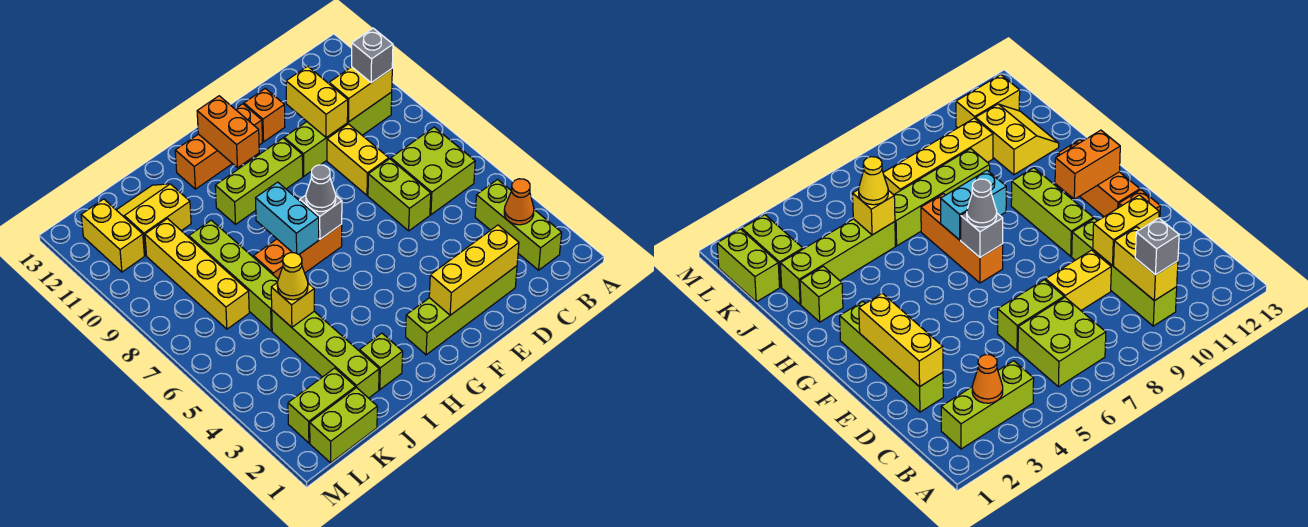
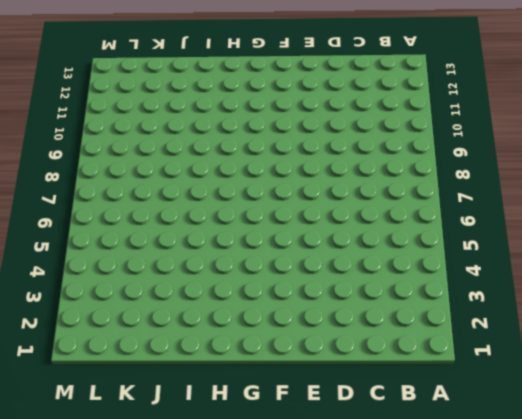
none -> lime 1x3 brick [475,180,562,270]
none -> lime 2x2 brick [391,127,475,215]
none -> lime 1x4 brick [284,92,392,176]

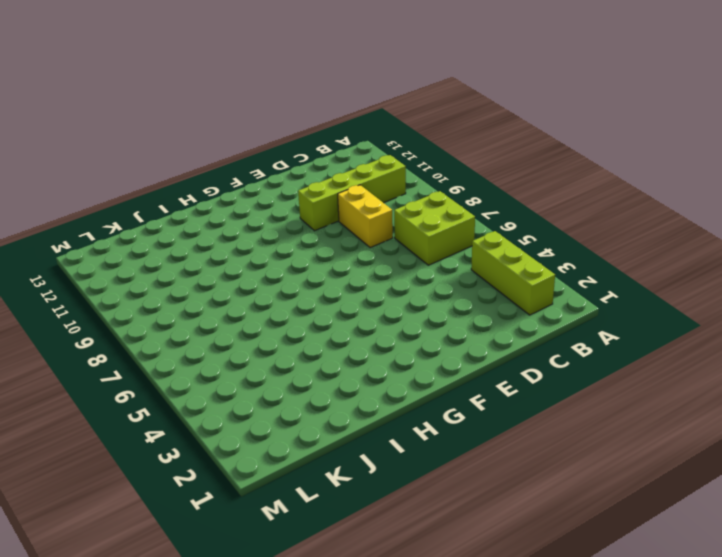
none -> lime 1x4 brick [406,266,517,355]
none -> lime 1x2 brick [368,159,431,231]
none -> orange 1x1 brick [244,88,285,142]

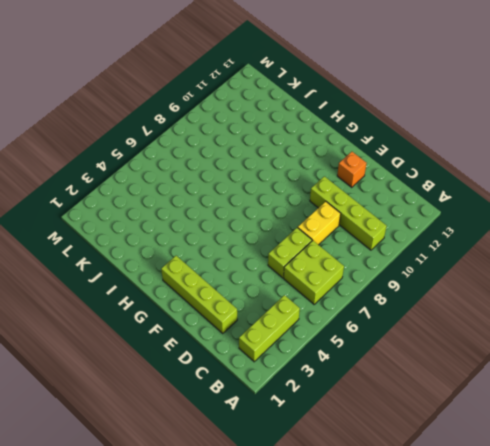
none -> lime 1x3 brick [215,138,303,224]
none -> orange 1x3 brick [175,104,262,189]
none -> orange 1x3 brick [253,224,342,279]

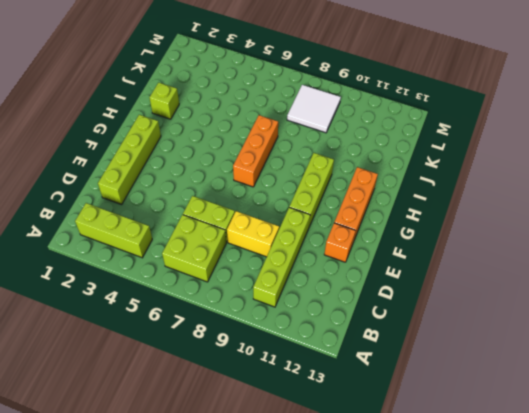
white 2x2 tile [287,85,341,133] -> yellow 1x4 brick [145,219,249,329]
none -> lime 1x4 brick [272,310,379,398]
none -> lime 1x4 brick [189,220,278,331]
none -> yellow 2x2 slope [117,184,191,255]

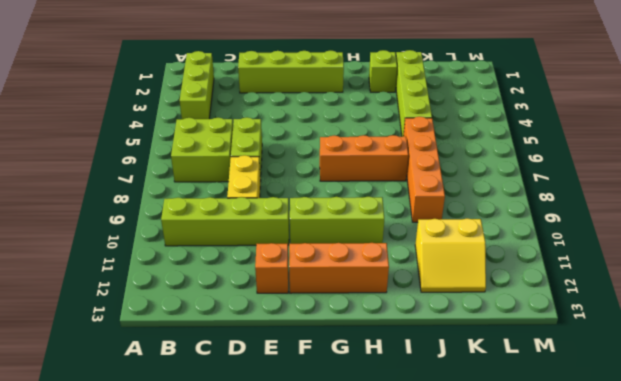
orange 1x4 brick [403,117,445,222] -> lime 1x4 brick [189,220,278,331]
none -> lime 1x2 brick [310,387,377,463]
none -> lime 1x2 brick [288,368,355,443]
none -> yellow 1x4 brick [145,219,249,329]

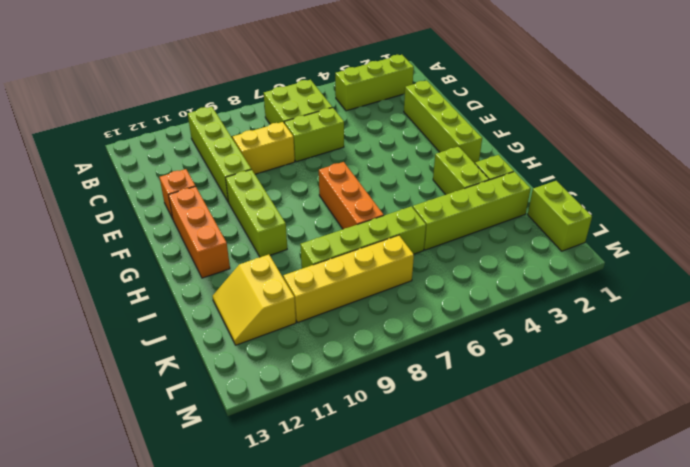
lime 1x2 brick [433,146,489,195] -> lime 1x2 brick moved to [288,368,355,443]
none -> yellow 1x2 brick [81,199,144,272]
none -> orange 1x1 cone [504,179,534,225]
none -> yellow 1x2 brick [329,67,392,122]

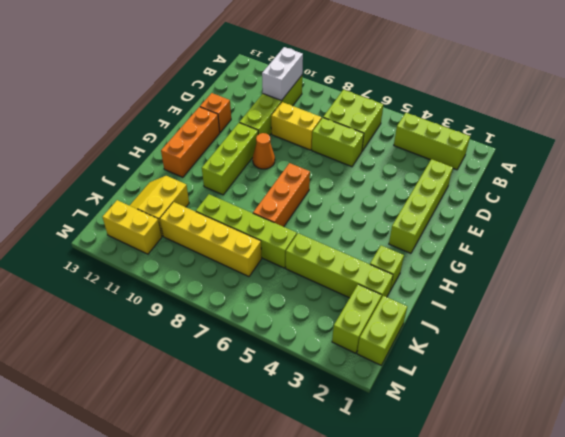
white 1x2 brick [262,47,303,101] -> yellow 1x2 brick [329,67,392,122]
orange 1x1 cone [253,133,275,169] -> orange 1x1 cone moved to [504,179,534,225]
none -> yellow 1x3 brick [429,225,519,315]
none -> yellow 1x2 brick [286,66,348,138]
none -> grey 1x1 brick [300,195,342,239]

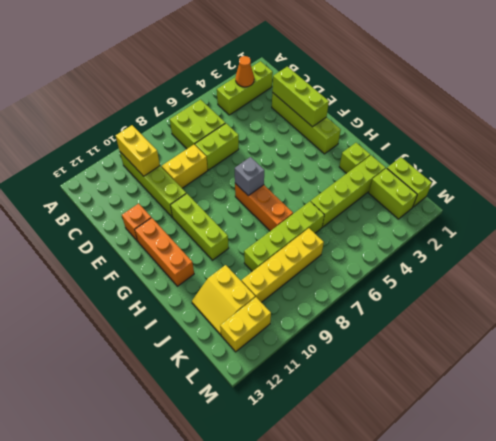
lime 1x3 brick [272,67,329,127] -> yellow 1x3 brick [429,225,519,315]
none -> yellow 1x2 brick [286,66,348,138]
none -> orange 1x2 brick [197,96,259,168]
none -> cyan 1x2 brick [256,182,319,254]

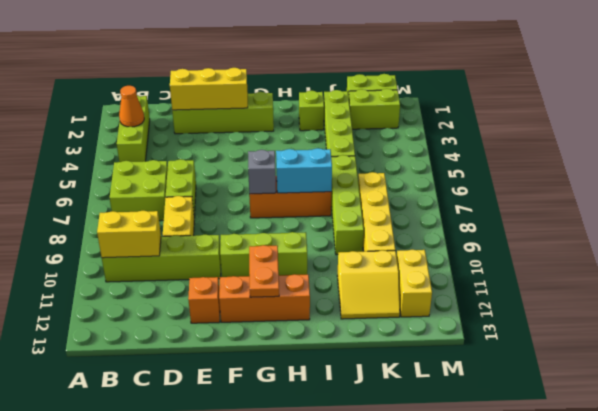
orange 1x2 plate [249,245,279,297] -> orange 1x2 brick [197,96,259,168]
cyan 1x2 brick [276,148,332,193] -> cyan 1x2 brick turned to [256,182,319,254]
none -> yellow 1x2 brick [286,66,348,138]
none -> yellow 1x1 brick [271,282,314,327]
none -> grey 1x1 brick [352,28,393,83]

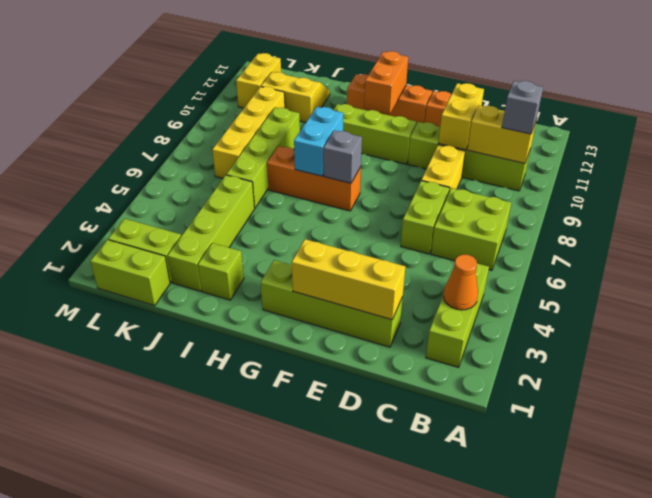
none -> yellow 1x1 brick [271,282,314,327]
none -> grey 1x1 cone [306,165,336,211]
none -> yellow 1x1 cone [277,253,308,300]

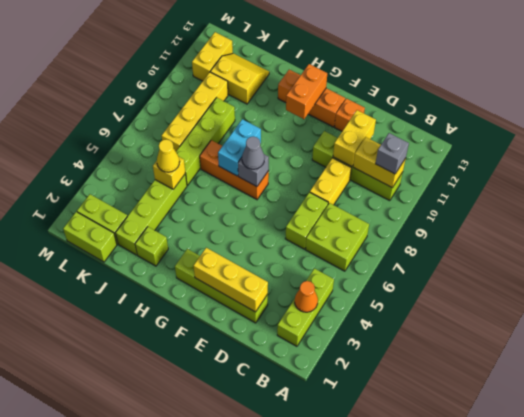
none -> lime 1x3 brick [215,138,303,224]

